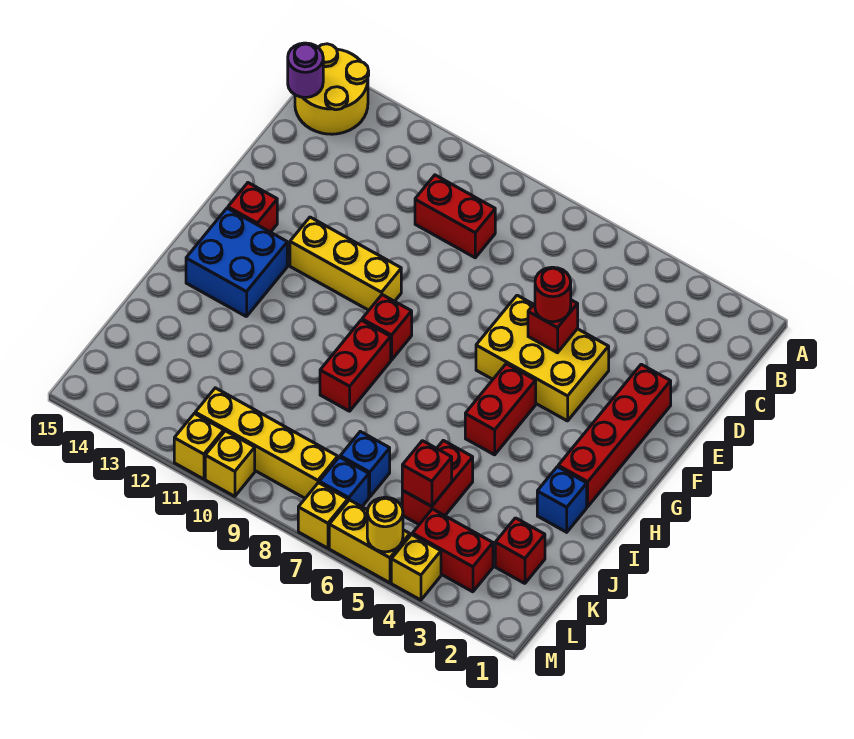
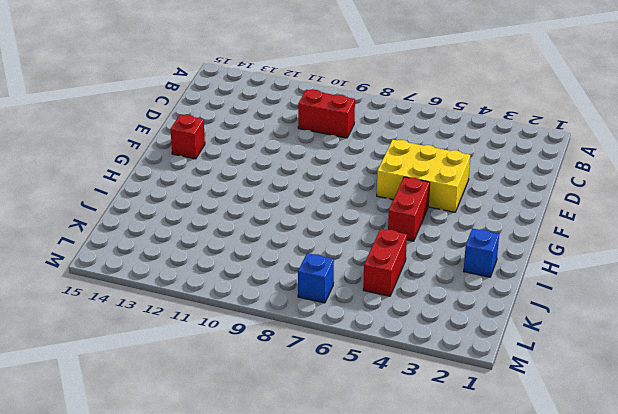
none -> yellow 2x2 round brick [295,44,369,134]
none -> red 1x4 brick [558,364,671,507]
none -> yellow 1x3 brick [290,217,401,310]

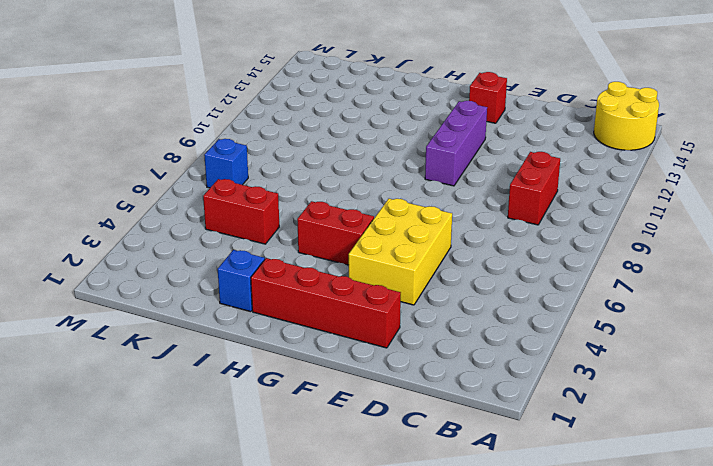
purple 1x3 brick [425,101,487,186] -> yellow 1x3 brick [290,217,401,310]
none -> red 1x1 brick [362,295,412,360]
none -> blue 2x2 brick [186,208,287,317]
none -> red 1x2 brick [320,320,391,411]

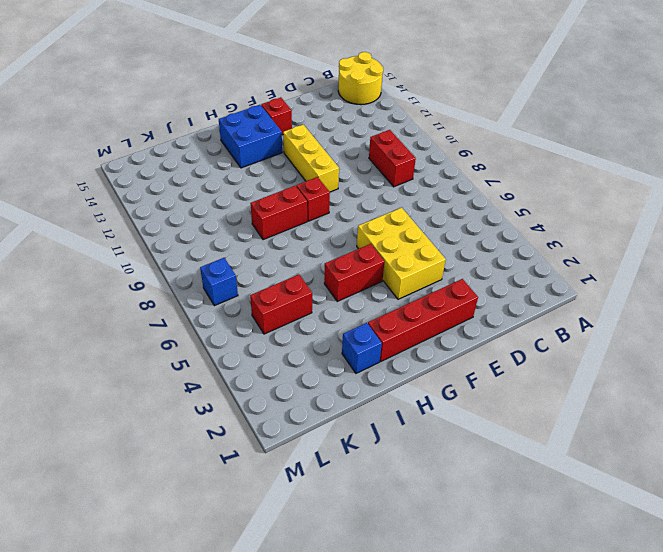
none -> red 1x1 brick [495,518,545,583]
none -> blue 1x1 brick [340,431,390,497]
none -> red 1x2 brick [412,509,493,592]

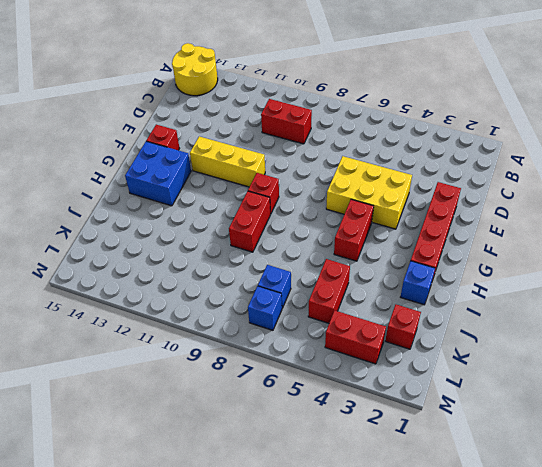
none -> yellow 1x4 brick [195,388,338,498]
none -> yellow 1x1 brick [391,535,441,600]
none -> yellow 1x2 brick [329,500,410,583]

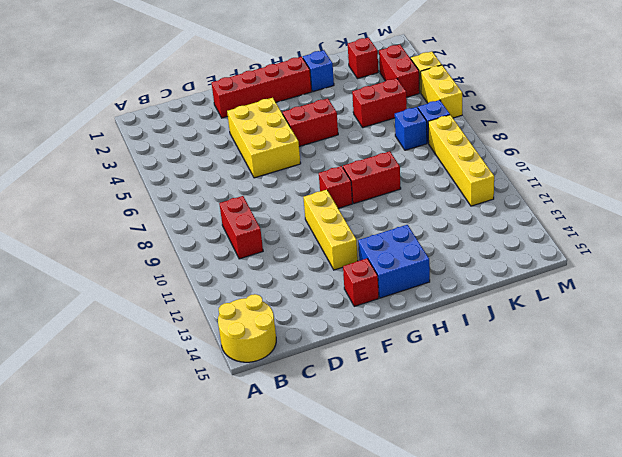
none -> yellow 1x1 brick [298,483,348,548]
none -> yellow 1x1 brick [205,431,255,496]
none -> yellow 1x1 brick [174,414,224,479]

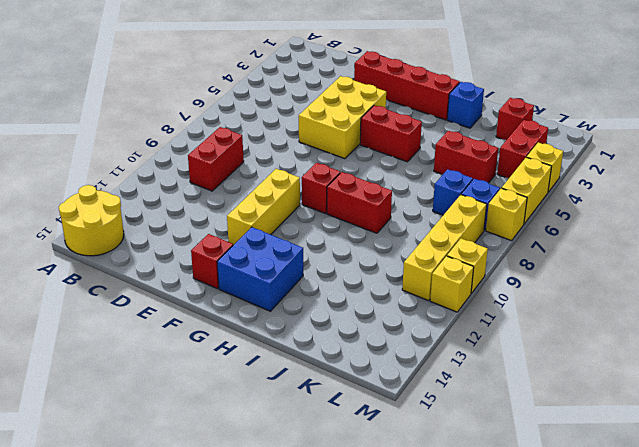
none -> purple 1x1 round brick [288,43,323,98]
none -> red 1x1 brick [528,300,578,353]
none -> red 1x1 brick [402,441,452,506]

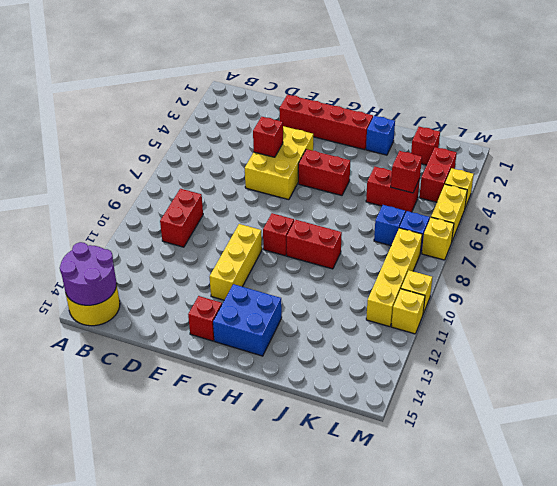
purple 2x2 round brick [60,242,117,305] -> purple 1x1 round brick [288,43,323,98]
none -> yellow 1x1 round brick [367,497,403,552]
none -> red 1x1 round brick [535,267,571,322]

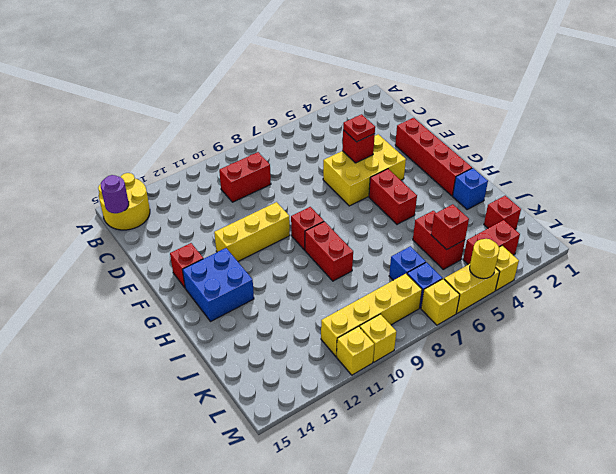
red 1x1 plate [343,114,375,142] -> red 1x1 round brick [535,267,571,322]

